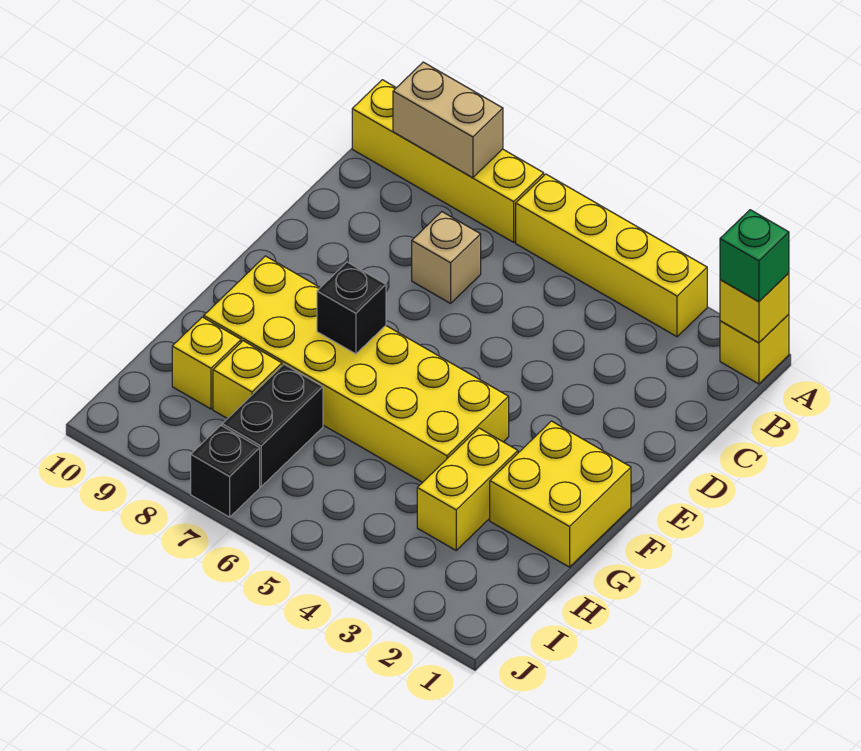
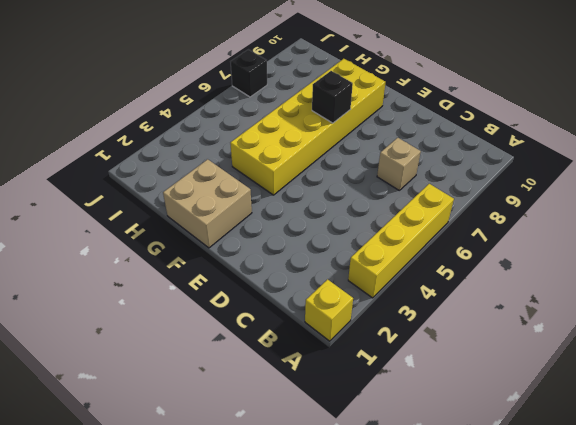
tan 2x2 brick [163,159,252,248] -> yellow 2x2 brick [490,421,631,567]
none -> yellow 1x4 brick [352,80,544,242]
none -> yellow 1x2 brick [417,428,518,550]
none -> black 1x2 brick [222,364,323,487]

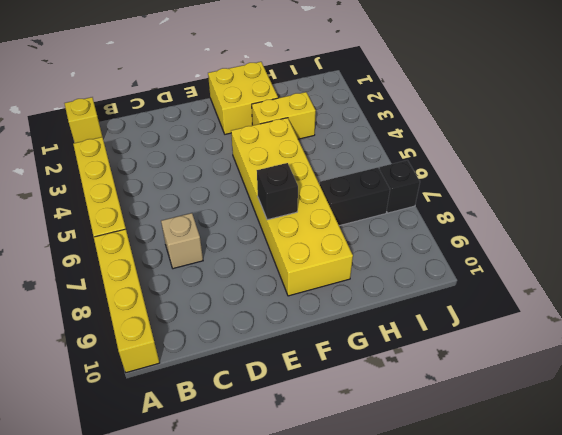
none -> yellow 1x1 brick [213,341,282,419]
none -> yellow 1x1 brick [172,317,241,409]
none -> yellow 1x1 brick [720,273,789,343]

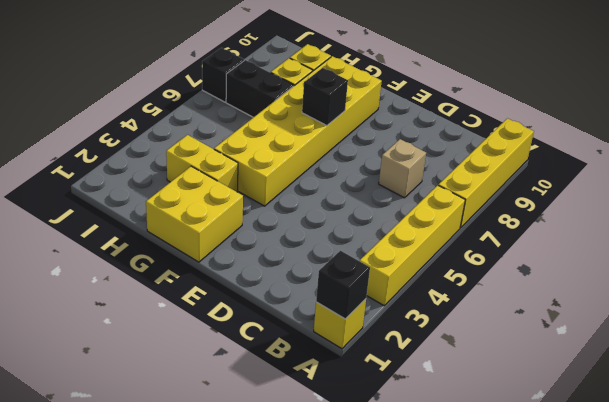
black 1x1 brick [316,251,370,319] -> yellow 1x1 brick [720,273,789,343]
none -> tan 1x2 brick [393,62,503,178]
none -> green 1x1 brick [720,210,789,302]

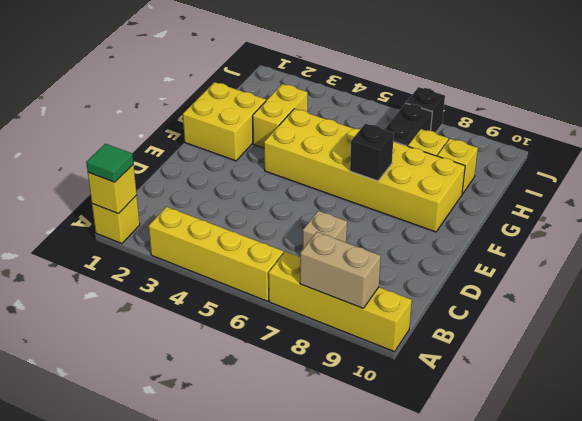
green 1x1 tile [86,144,133,182] -> green 1x1 brick [720,210,789,302]

